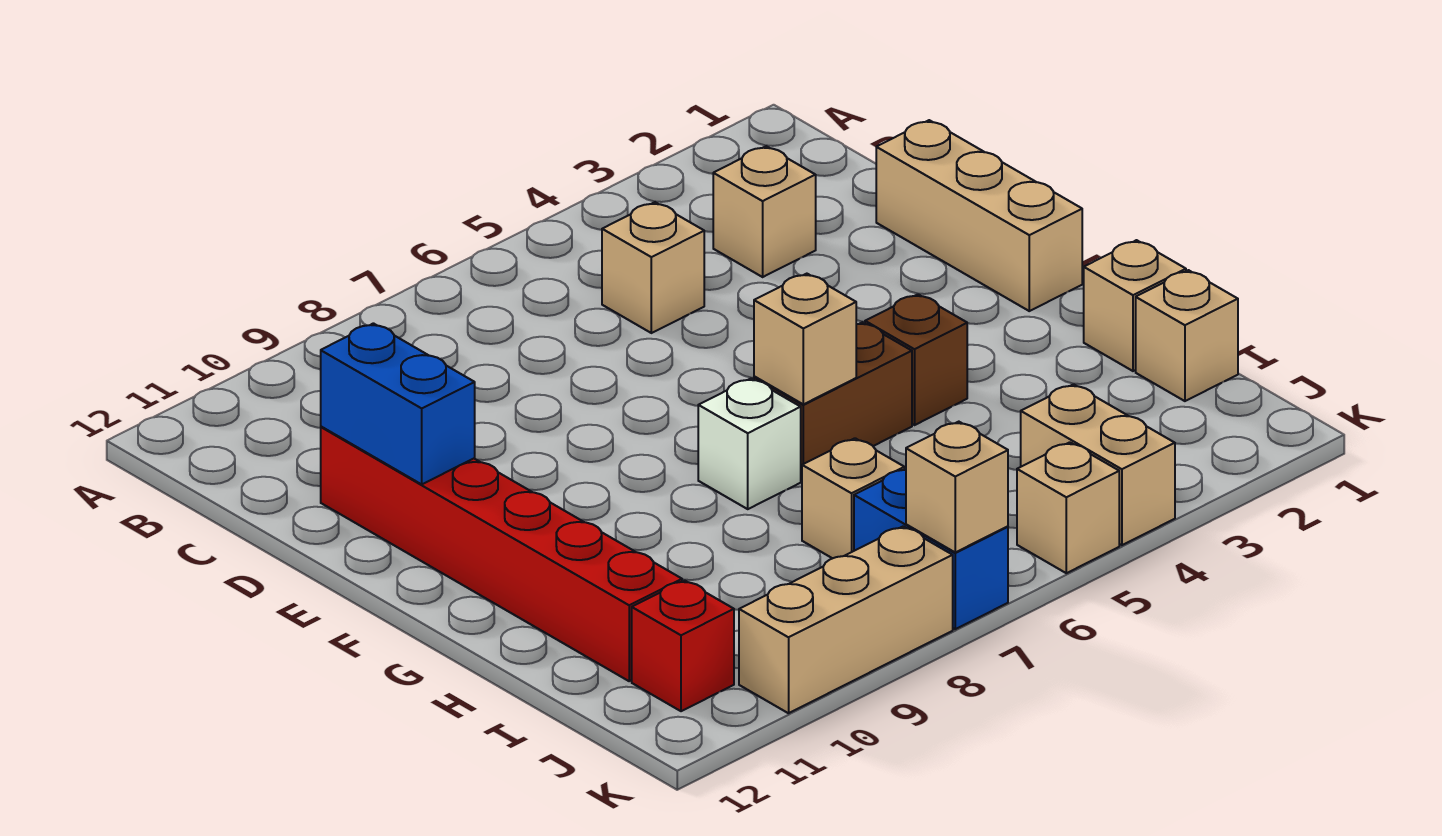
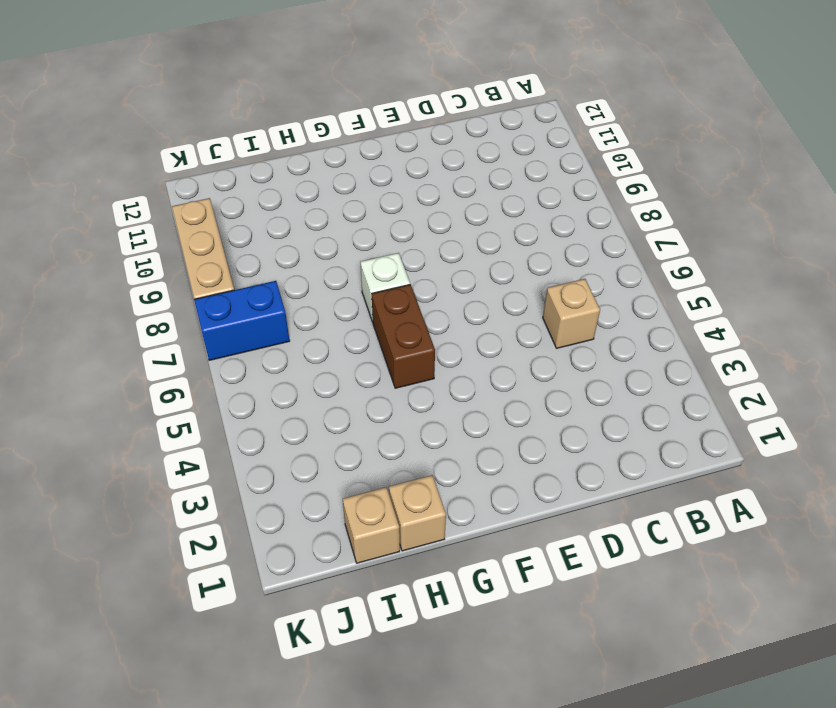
none -> tan 1x1 brick [713,146,816,277]
none -> tan 1x3 brick [876,120,1082,311]
none -> red 1x6 brick [321,427,682,681]

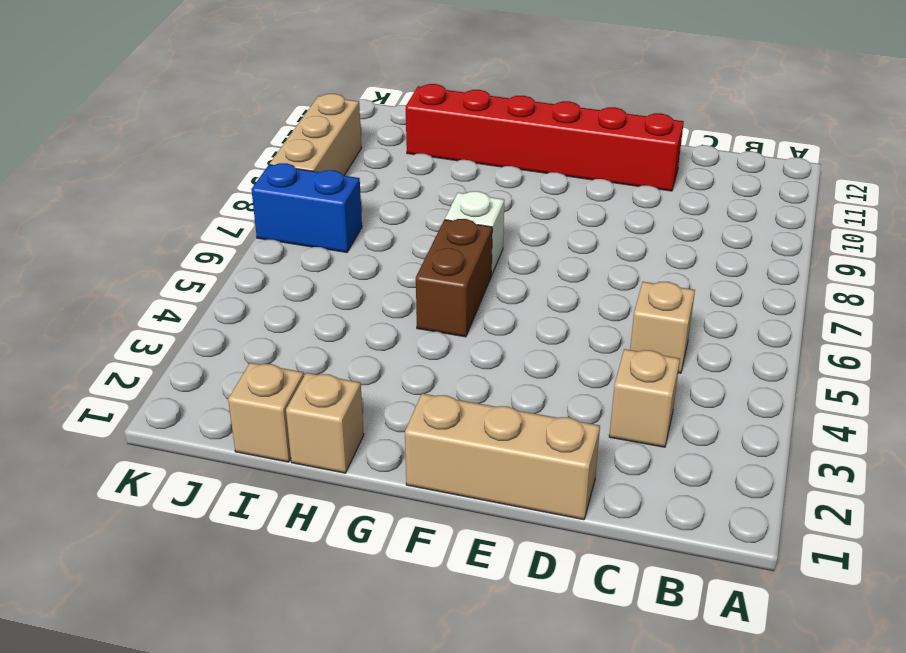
none -> brown 1x1 brick [865,294,967,425]
none -> tan 1x1 brick [802,438,904,558]
none -> tan 1x2 brick [1021,384,1175,545]

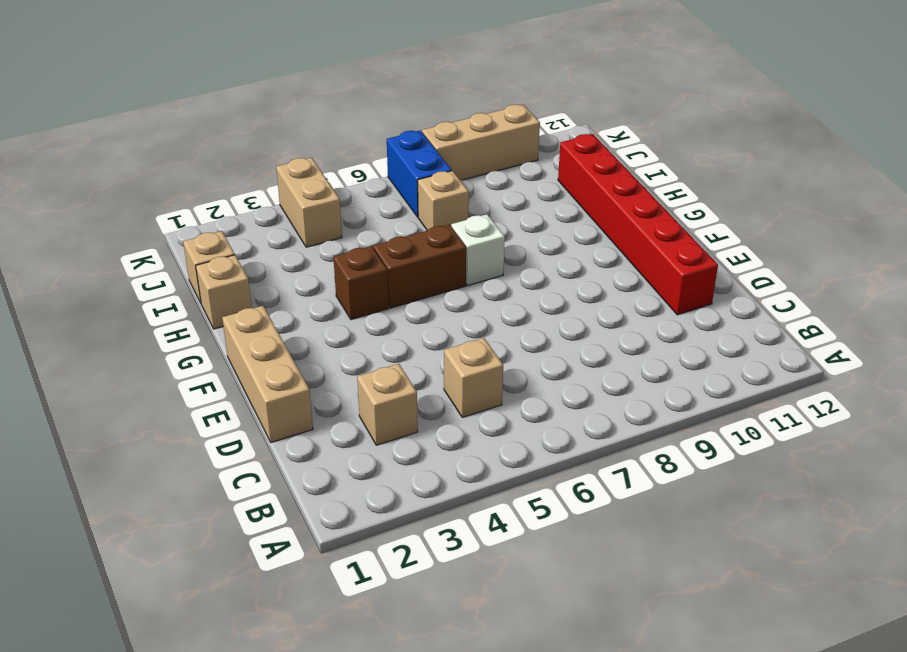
none -> red 1x1 brick [632,580,734,711]
none -> tan 1x1 brick [1017,442,1119,573]
none -> blue 1x2 brick [321,323,475,484]

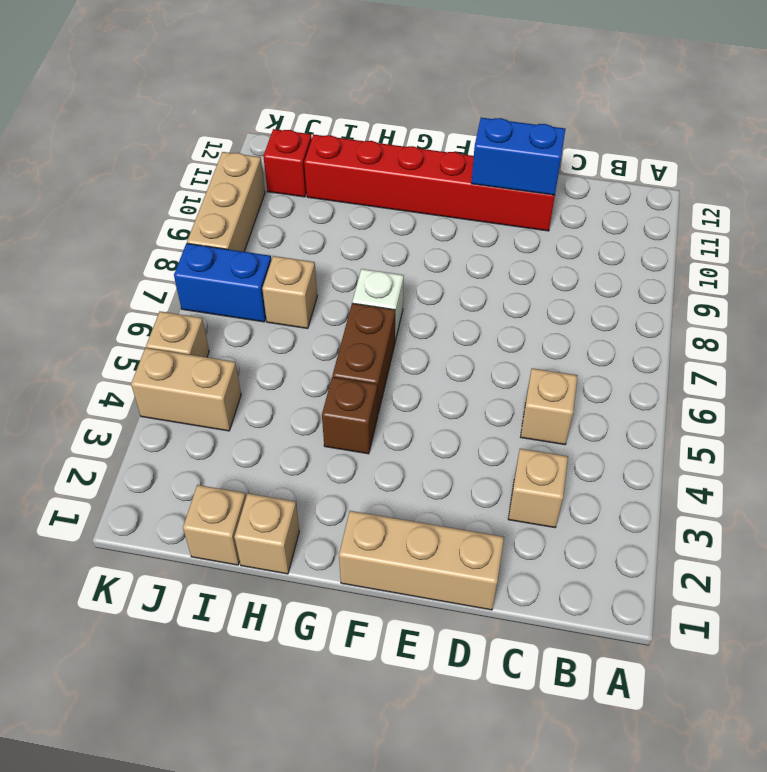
none -> tan 1x1 brick [754,274,856,404]
none -> tan 1x1 brick [906,422,1008,552]

